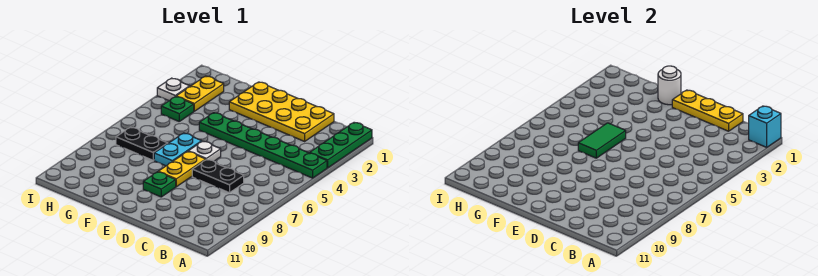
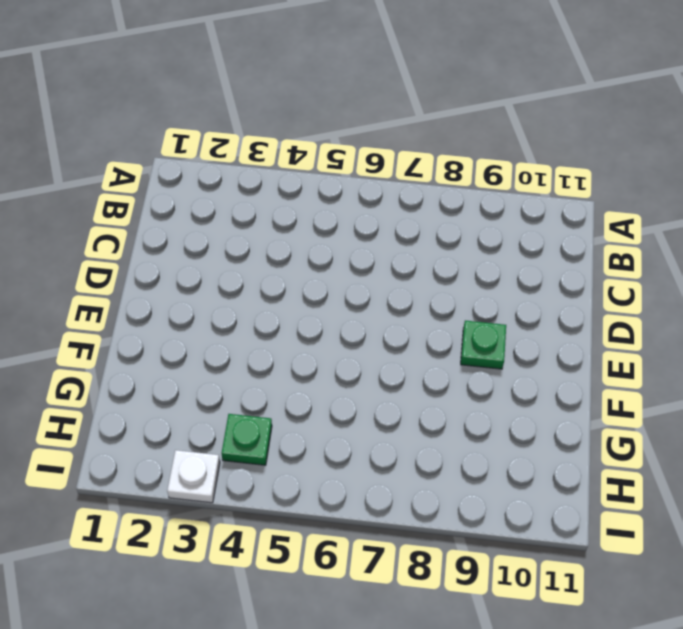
none -> green 1x3 plate [310,122,372,168]
none -> green 1x6 plate [199,113,327,178]
none -> yellow 2x4 plate [229,82,334,141]

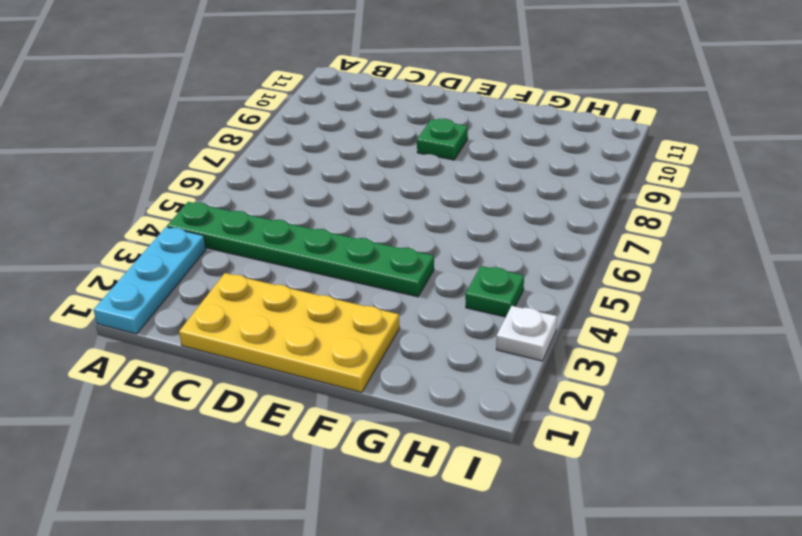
cyan 1x3 plate [94,227,206,334] -> green 1x3 plate [310,122,372,168]
none -> black 1x2 plate [192,159,244,193]
none -> white 1x1 plate [188,141,221,161]
none -> yellow 1x2 plate [158,151,206,187]

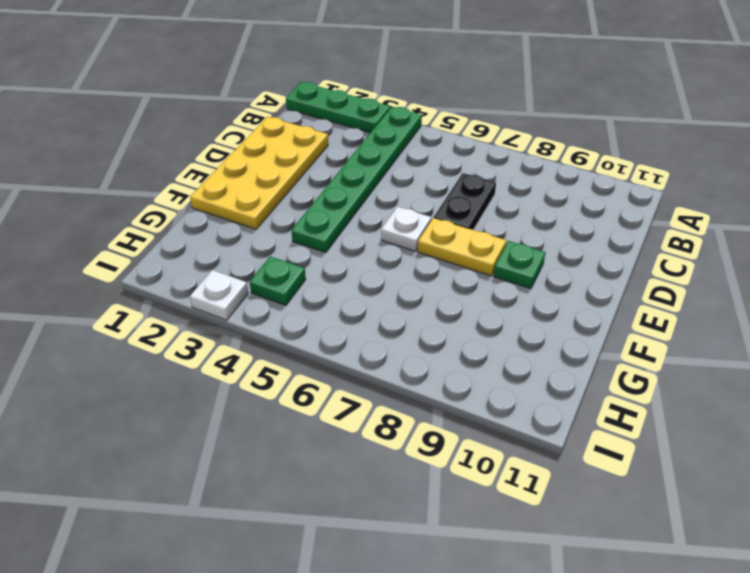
none -> cyan 1x2 plate [154,133,202,166]
none -> black 1x2 plate [116,127,168,160]
none -> yellow 1x2 plate [176,76,224,111]

